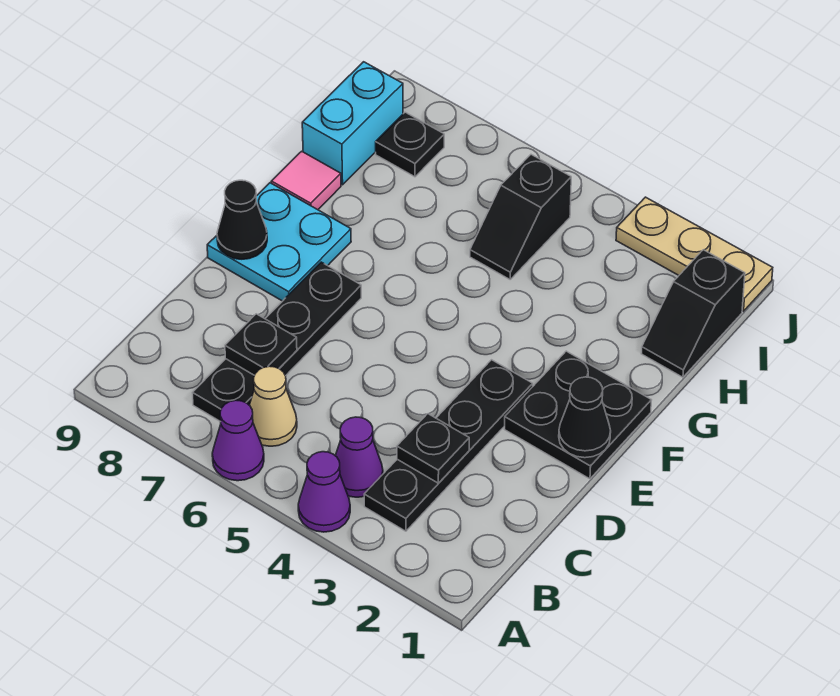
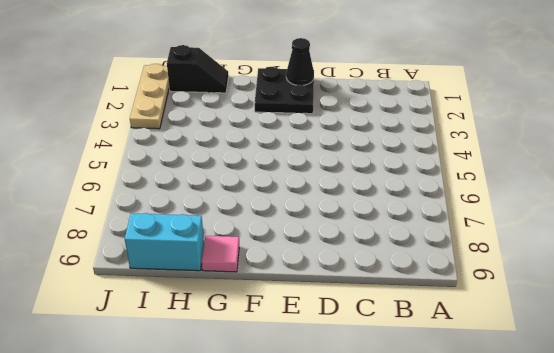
none -> purple 1x1 cone [298,452,350,532]
none -> purple 1x1 cone [212,400,264,481]
none -> black 1x4 plate [364,360,533,531]

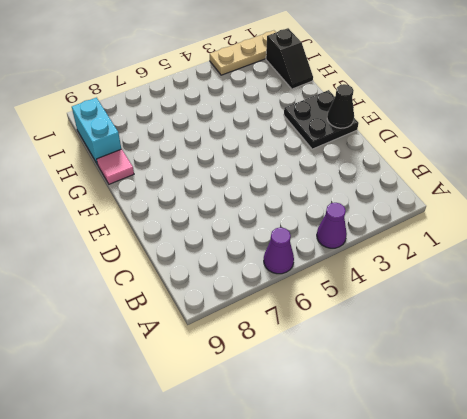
none -> black 1x4 plate [364,360,533,531]
none -> purple 1x1 cone [335,417,383,497]
none -> tan 1x1 cone [249,366,297,446]

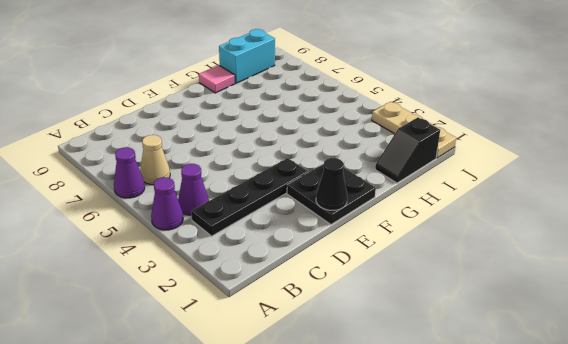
none -> black 1x4 plate [193,262,361,422]
none -> cyan 2x2 plate [207,183,351,301]
none -> black 1x2 slope [470,155,571,279]

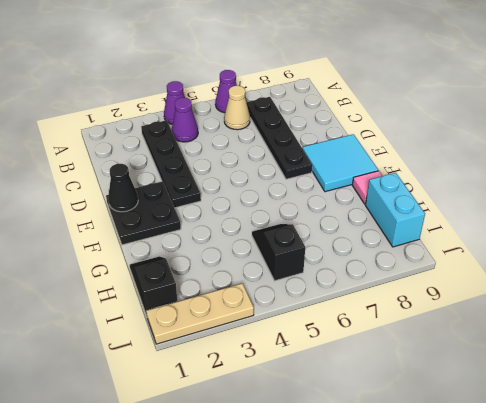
cyan 2x2 tile [303,134,378,192] -> cyan 2x2 plate [207,183,351,301]
none -> black 1x1 plate [376,112,444,177]
none -> black 1x1 plate [397,414,469,483]
none -> black 1x1 plate [225,314,297,375]

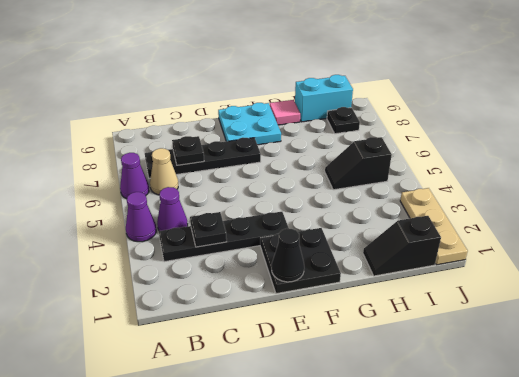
none -> black 1x1 cone [217,180,267,259]

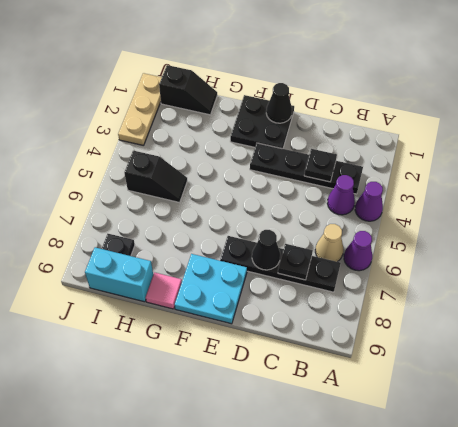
black 1x1 cone [252,230,280,270] -> black 1x1 cone moved to [217,180,267,259]

